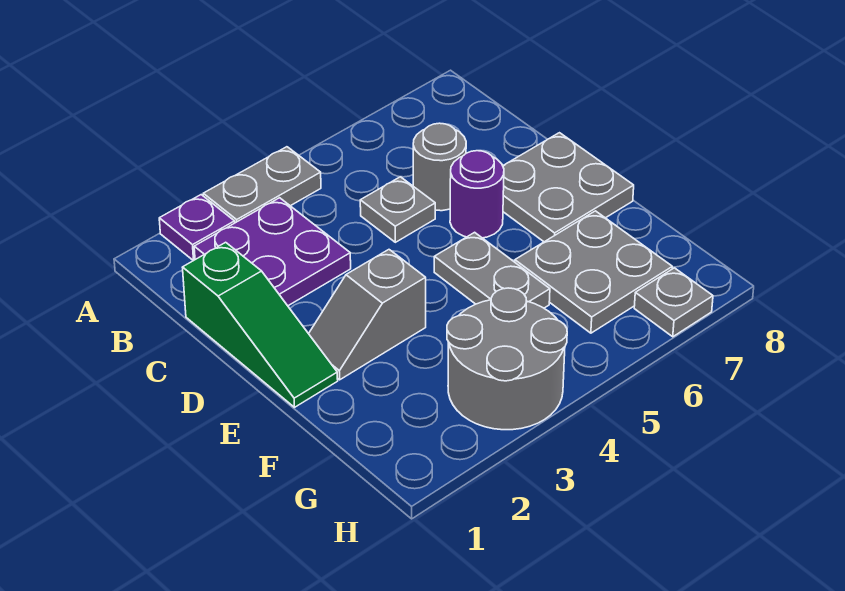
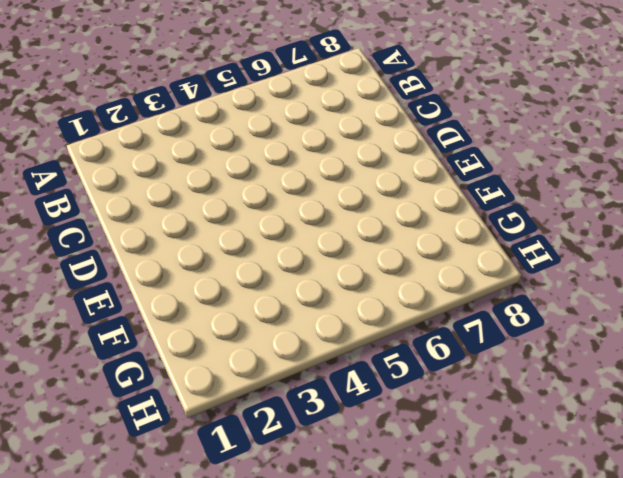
none -> purple 1x1 plate [159,195,235,261]
none -> grey 1x2 plate [203,147,321,223]
none -> purple 2x2 plate [194,198,351,306]

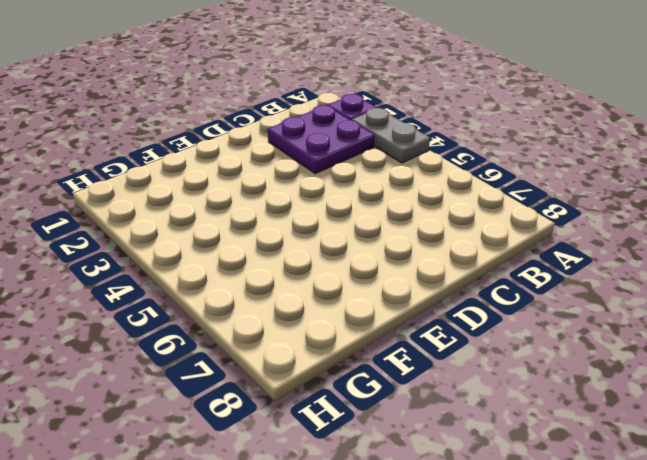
none -> green 1x3 slope [182,242,338,407]
none -> grey 1x1 plate [360,177,435,242]
none -> grey 1x1 round brick [413,123,466,211]

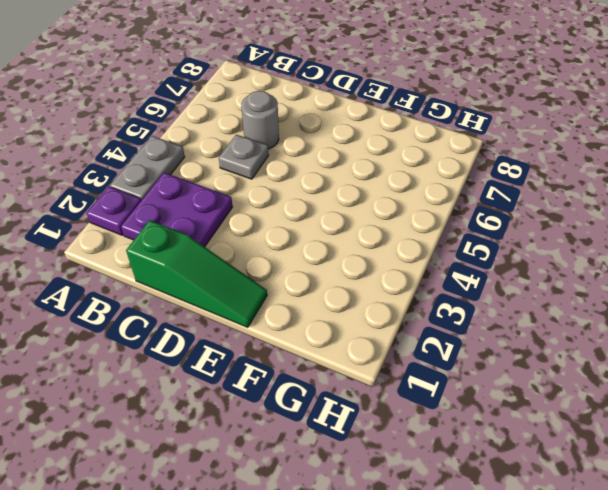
none -> purple 1x1 round brick [450,151,504,238]
none -> grey 2x2 plate [503,133,634,242]
none -> grey 1x2 slope [309,250,426,380]

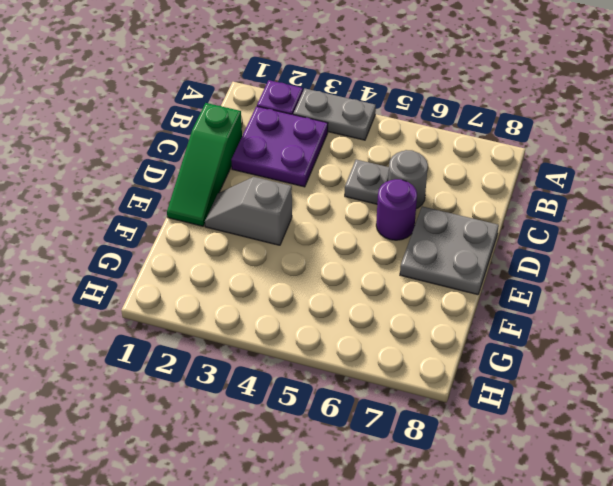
none -> grey 1x2 plate [434,232,550,308]
none -> grey 2x2 plate [515,211,672,333]
none -> grey 2x2 round brick [447,288,567,430]

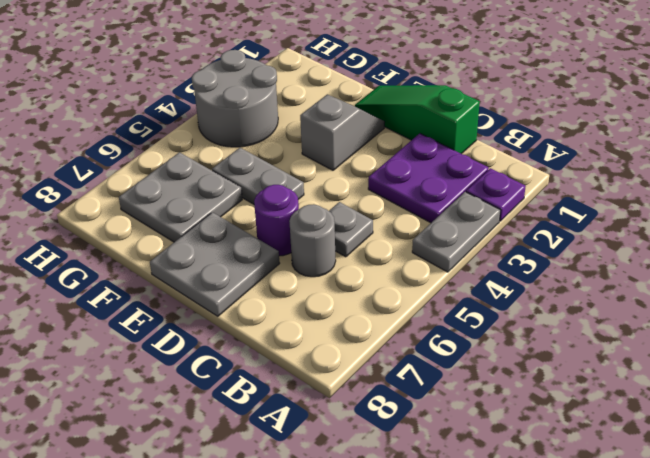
none -> grey 1x1 plate [634,268,713,337]

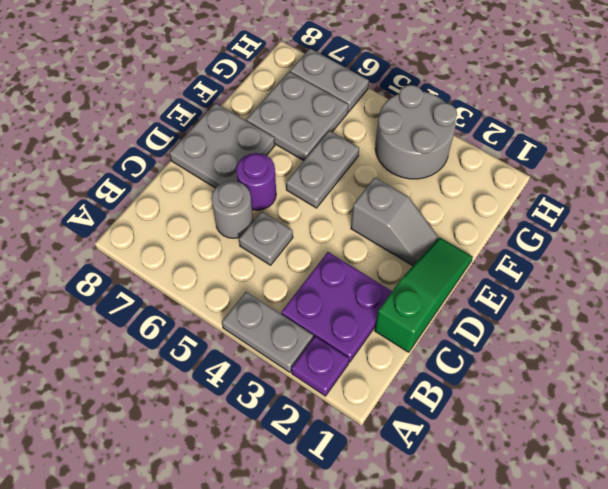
grey 1x2 plate [290,48,369,112] -> grey 1x1 plate [634,268,713,337]

